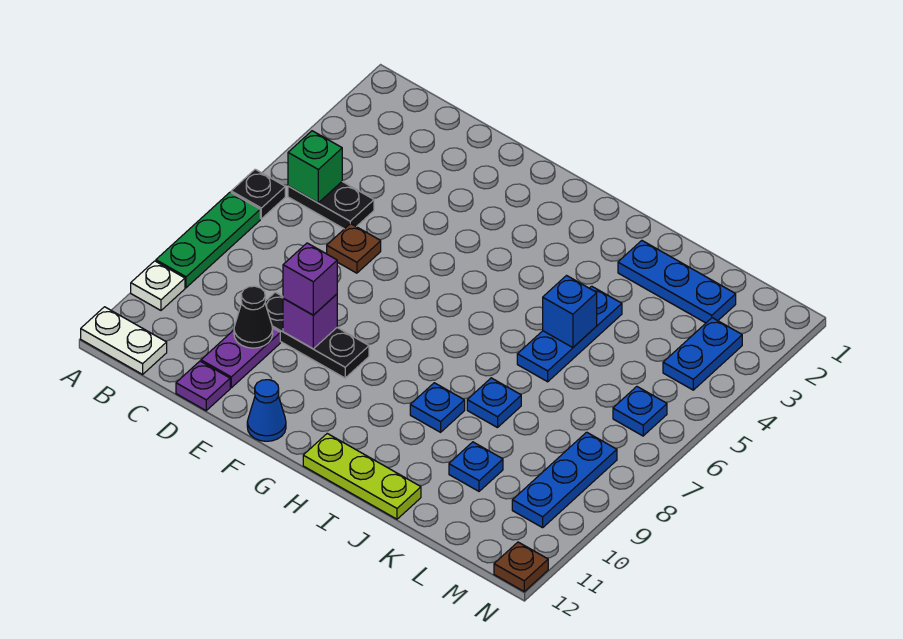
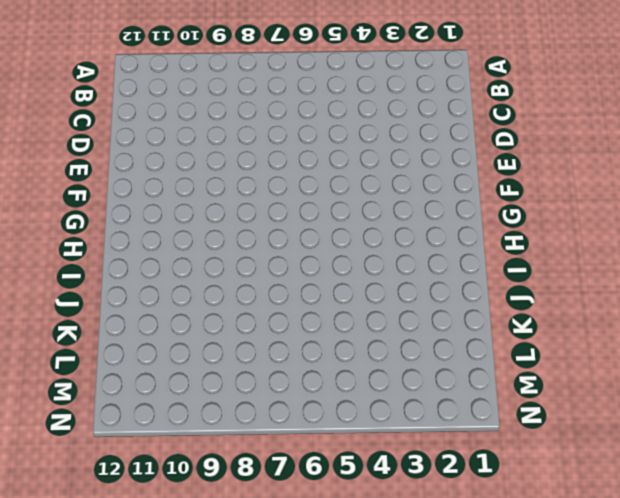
none -> black 1x1 plate [231,169,285,219]
none -> green 1x3 plate [156,192,260,288]
none -> white 1x1 plate [131,261,185,310]

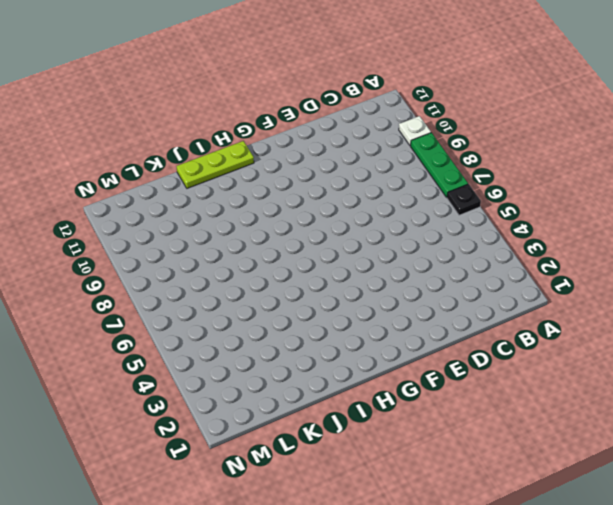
none -> white 1x2 plate [81,307,167,374]
none -> black 1x2 plate [288,182,374,229]
none -> brown 1x1 plate [327,223,381,273]

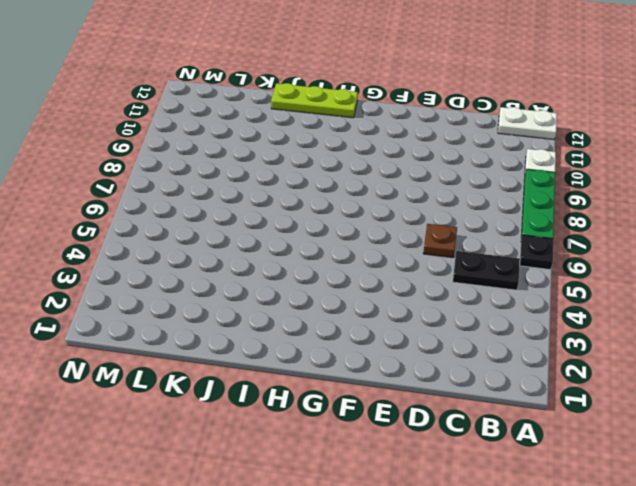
none -> black 1x3 plate [265,292,369,378]
none -> purple 1x2 plate [201,328,280,388]
none -> purple 1x1 plate [176,361,230,411]

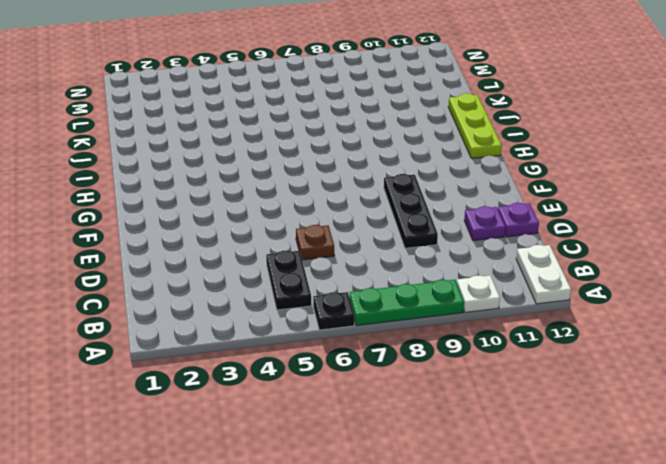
purple 1x1 plate [464,206,506,241] -> purple 1x2 plate [201,328,280,388]
none -> blue 1x1 cone [247,380,286,441]
none -> blue 1x1 plate [410,383,465,432]
none -> blue 1x3 plate [618,241,736,323]

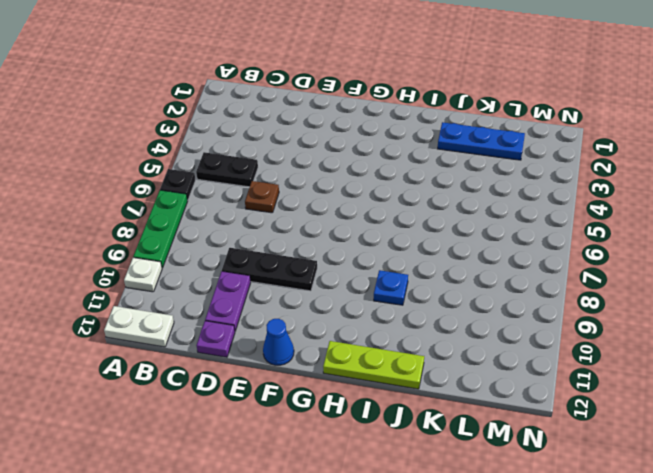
none -> blue 1x3 plate [517,286,622,382]
none -> blue 1x1 plate [467,378,521,428]
none -> blue 1x1 plate [449,442,503,491]

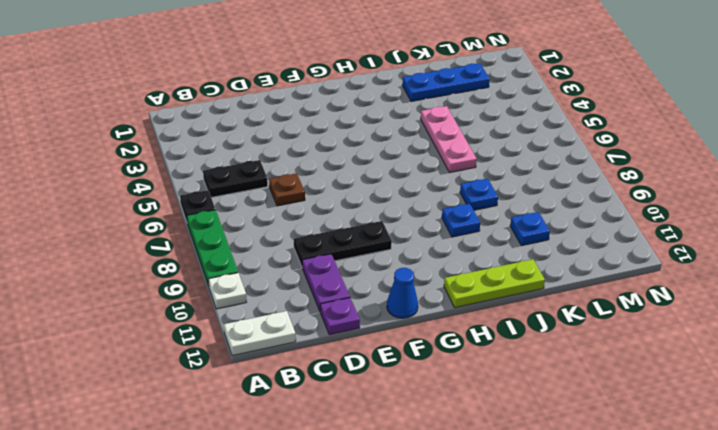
pink 1x3 plate [421,106,477,172] -> blue 1x3 plate [517,286,622,382]
none -> blue 1x2 plate [663,318,742,390]
none -> blue 1x1 plate [613,387,667,436]
none -> blue 1x3 plate [512,432,617,528]

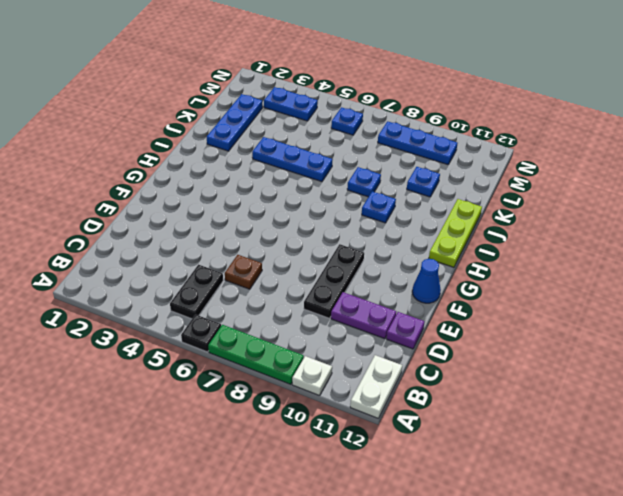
none -> brown 1x1 plate [494,542,548,591]
none -> green 1x1 brick [288,131,342,203]
none -> black 1x1 cone [234,286,273,348]

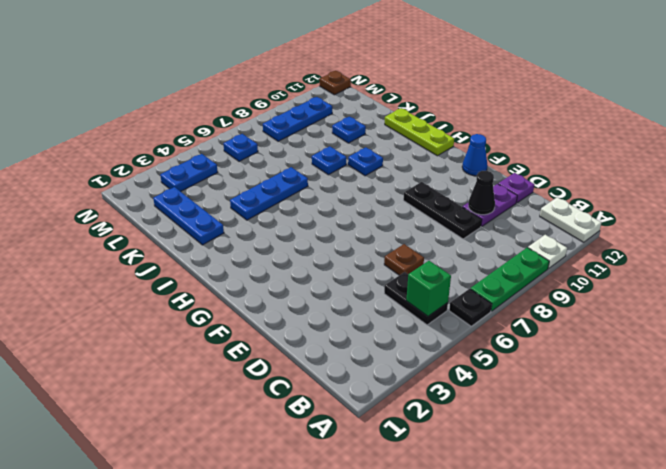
none -> purple 1x1 brick [283,294,337,349]
none -> blue 1x1 brick [543,276,597,348]
none -> purple 1x1 brick [283,243,337,315]

